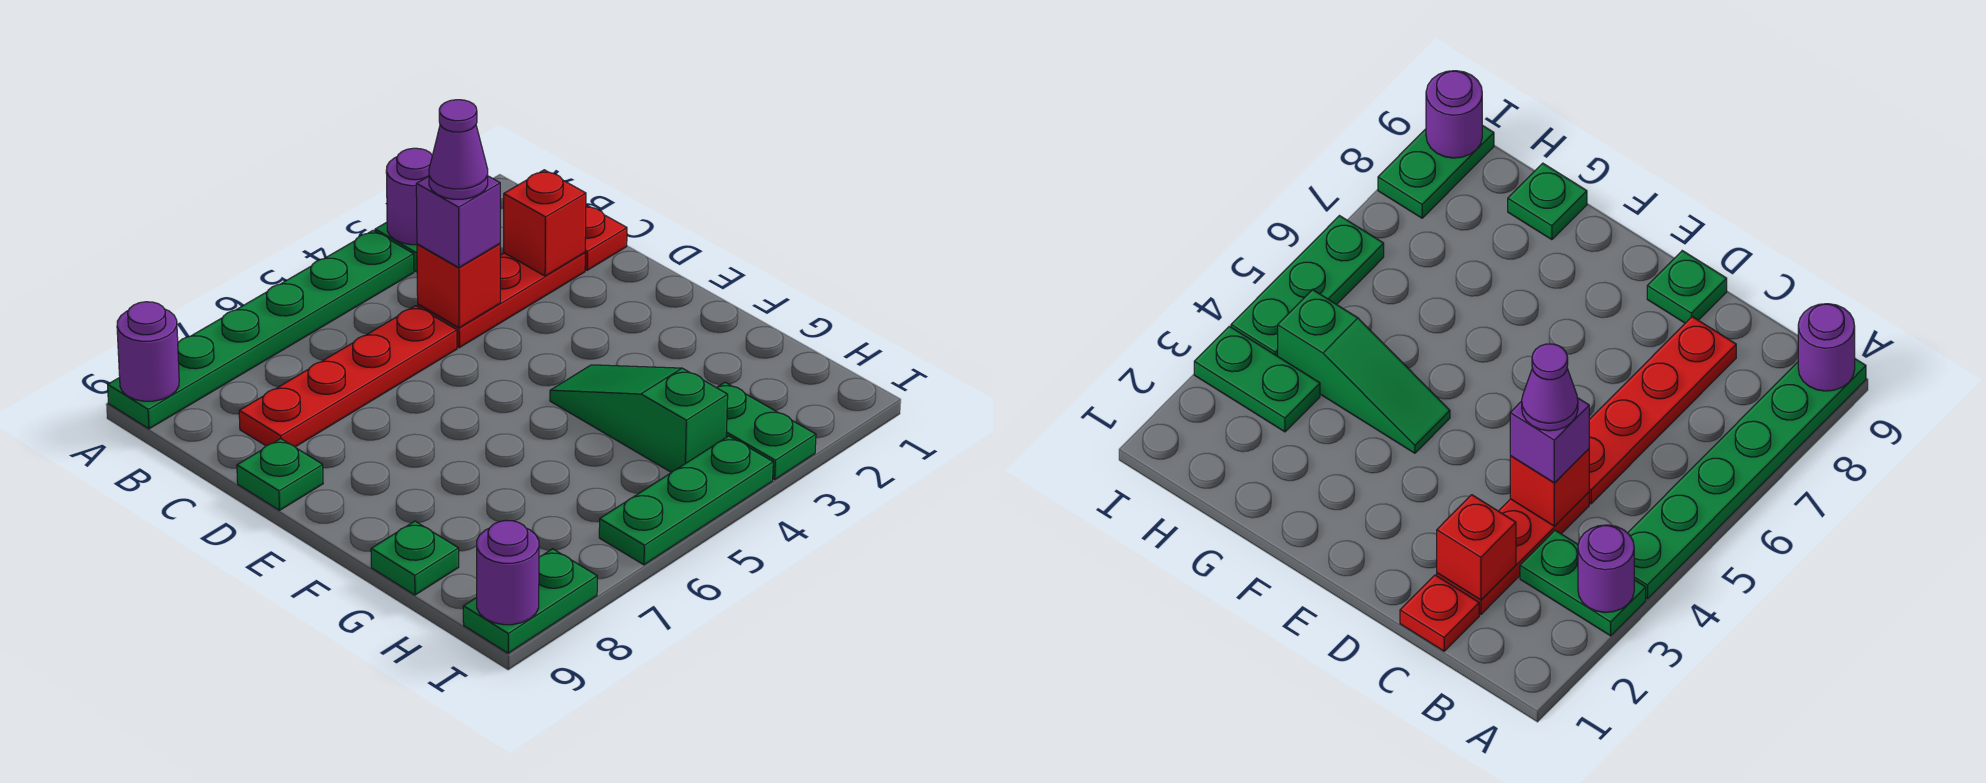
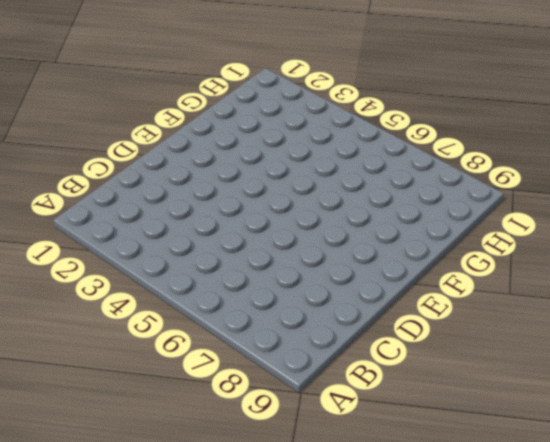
none -> green 1x2 plate [1520,530,1646,636]
none -> green 1x6 plate [108,230,414,429]
none -> red 1x1 plate [585,205,627,270]

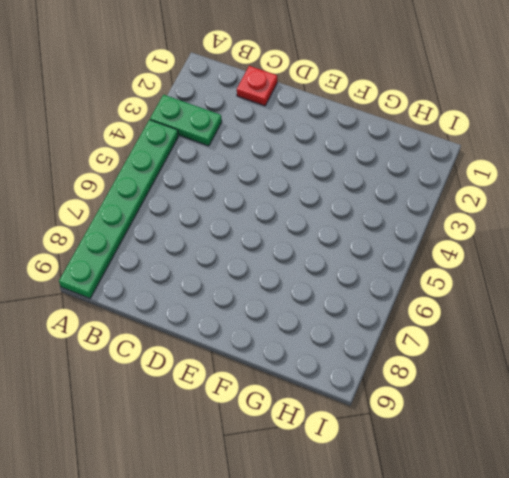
none -> red 1x3 plate [418,253,585,348]
none -> red 1x4 plate [239,306,457,447]
none -> green 1x1 plate [237,439,323,510]

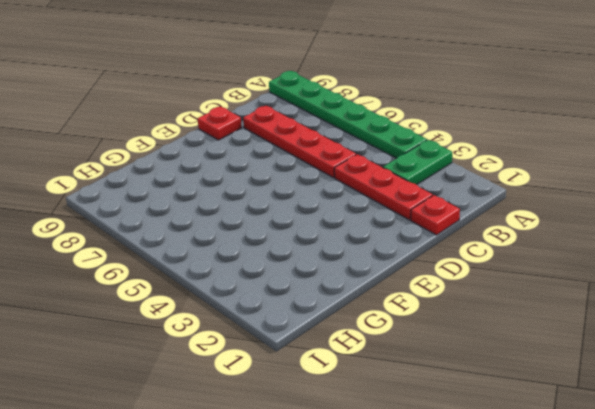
red 1x1 plate [198,107,242,140] -> green 1x1 plate [237,439,323,510]
none -> green 1x3 slope [550,365,728,473]
none -> green 1x1 plate [371,521,459,595]
none -> green 1x2 plate [717,382,816,480]

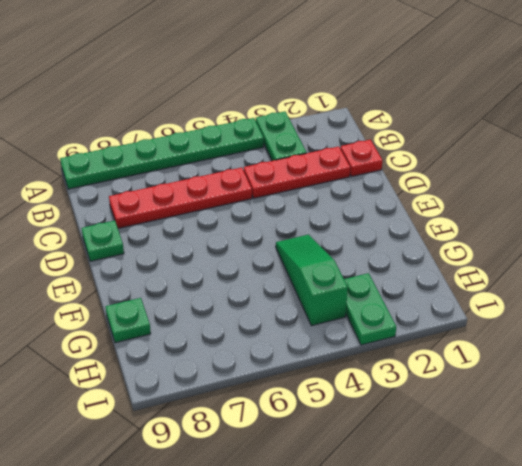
none -> green 1x3 plate [599,436,773,565]
none -> green 1x2 plate [463,549,597,653]
none -> purple 1x1 round brick [386,148,432,245]

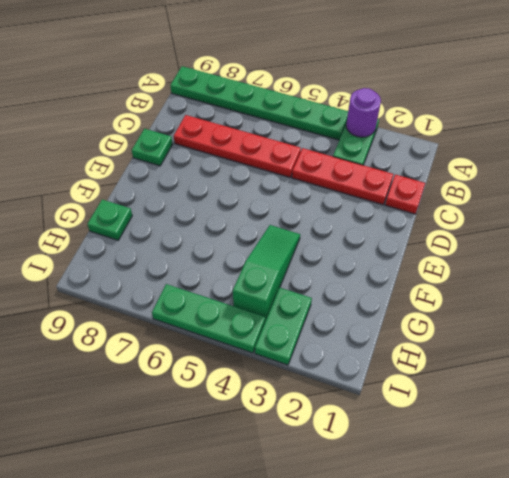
none -> green 1x2 plate [463,549,597,653]
none -> purple 1x1 round brick [117,302,179,401]
none -> red 1x1 brick [504,170,586,276]

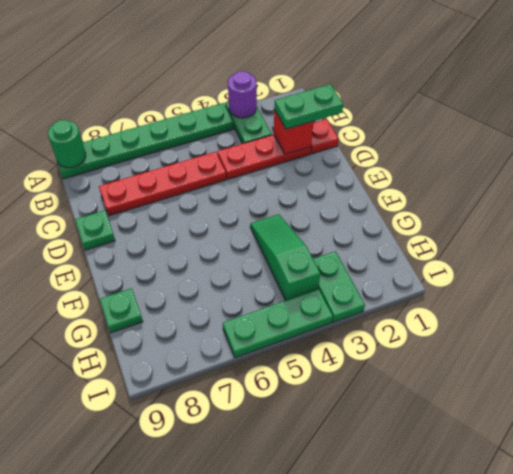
green 1x1 round brick [48,120,86,168] -> purple 1x1 round brick [117,302,179,401]
green 1x2 plate [274,84,343,129] -> green 1x2 plate moved to [463,549,597,653]
none -> red 1x1 brick [417,244,500,328]
none -> purple 1x1 round brick [477,520,539,625]
none -> purple 1x1 brick [416,176,500,268]

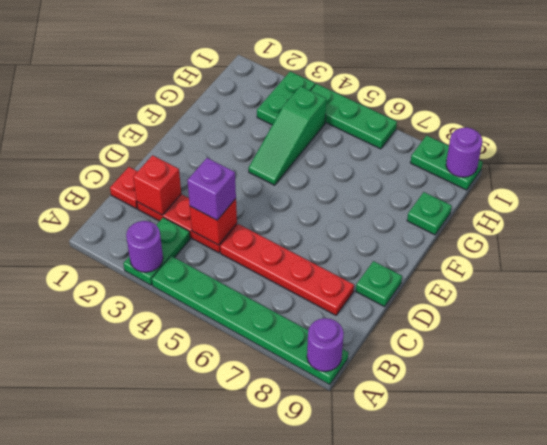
none -> purple 1x1 cone [429,100,488,199]

